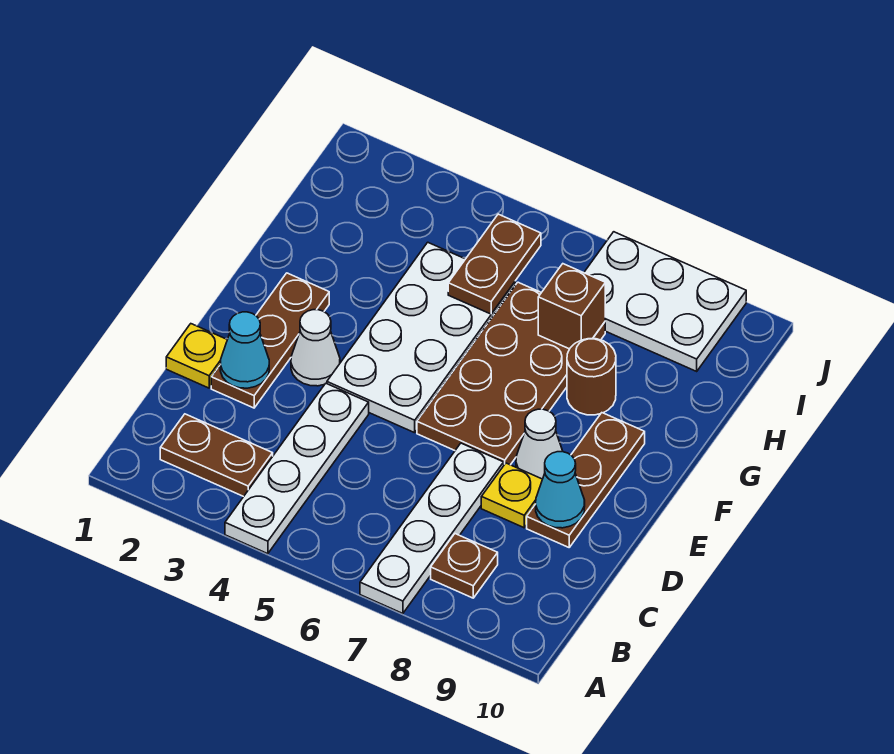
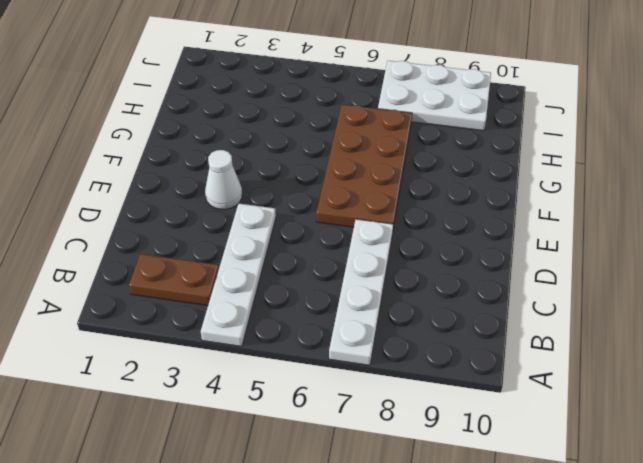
none -> brown 1x1 plate [431,534,498,598]
none -> yellow 1x1 plate [166,324,227,388]
none -> brown 1x3 plate [211,273,329,408]

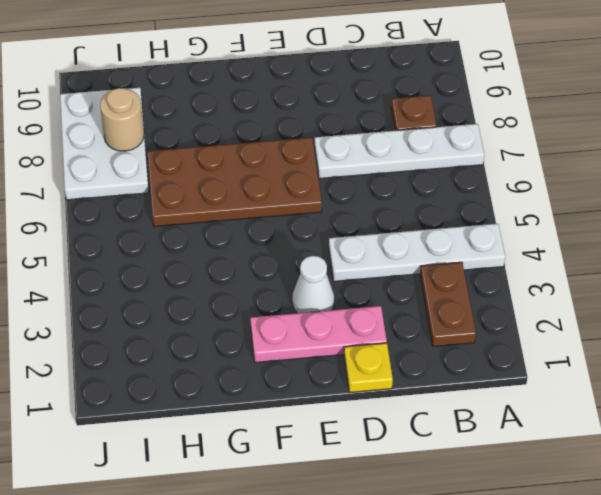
pink 1x3 plate [250,306,387,363] -> brown 1x3 plate [211,273,329,408]
tan 1x1 round brick [100,88,144,151] -> none
none -> yellow 1x1 plate [481,463,542,528]
none -> brown 1x3 plate [527,413,645,547]
none -> white 2x4 plate [327,242,515,433]

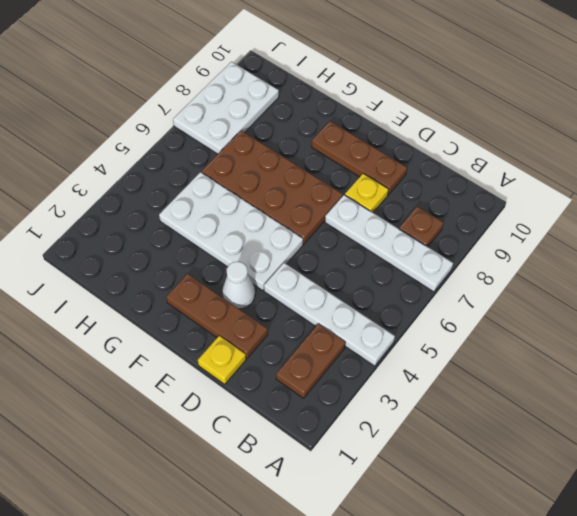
none -> white 1x1 cone [516,409,563,479]
none -> brown 1x1 round brick [567,339,616,415]
none -> cyan 1x1 cone [220,312,269,388]

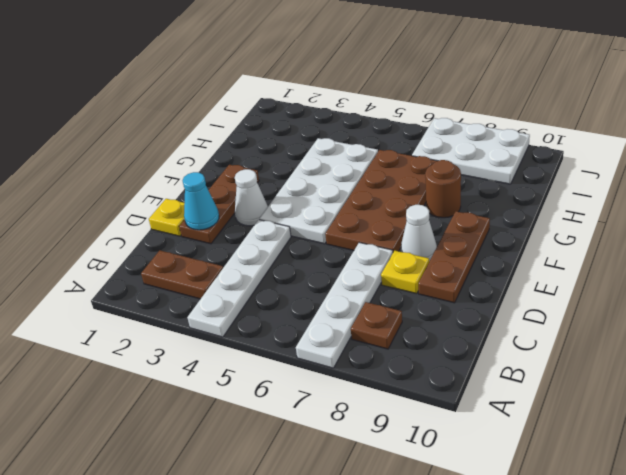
none -> cyan 1x1 cone [536,452,585,528]
none -> brown 1x2 plate [448,214,541,314]
none -> brown 1x1 brick [538,264,605,349]

